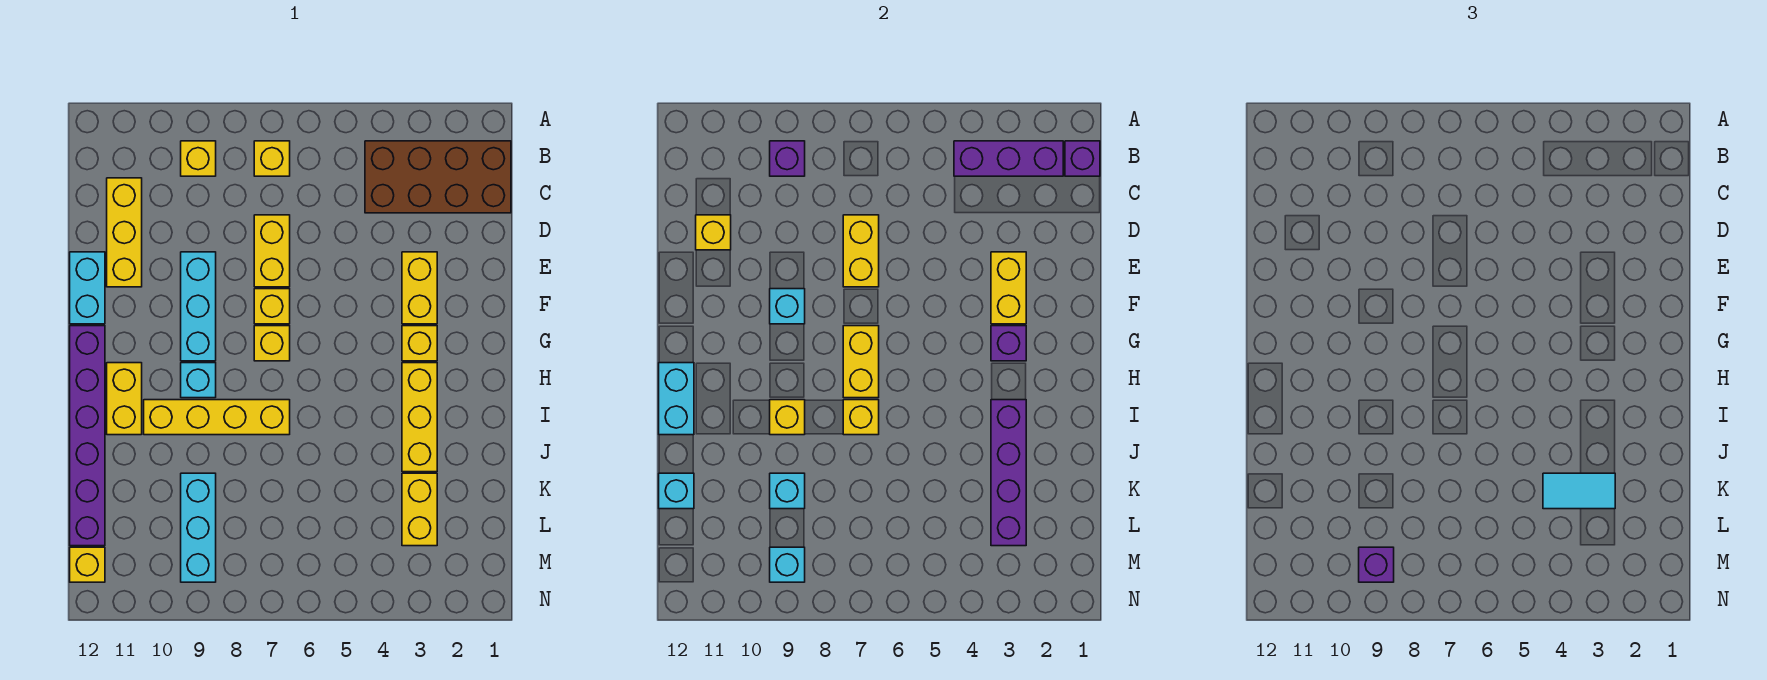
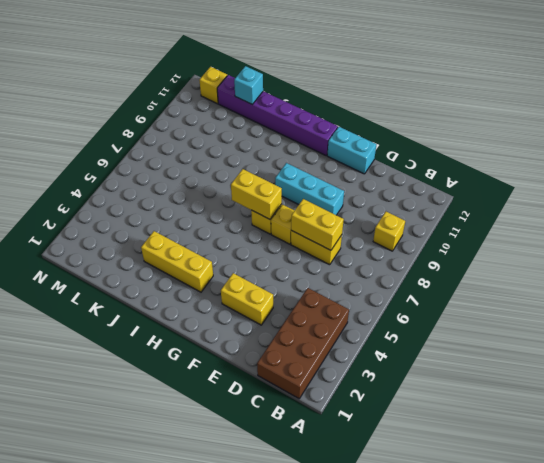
none -> yellow 1x1 brick [254,141,290,176]
none -> yellow 1x3 brick [107,178,142,287]
none -> yellow 1x1 brick [402,326,437,361]
none -> cyan 1x1 brick [181,363,216,398]

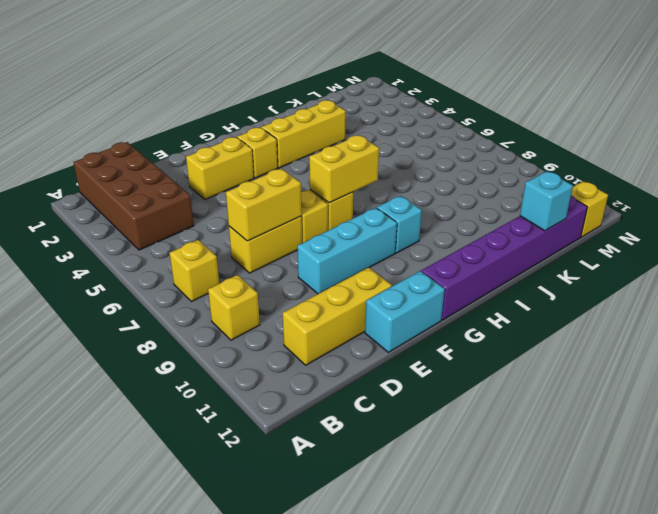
none -> yellow 1x2 brick [107,363,142,435]
none -> yellow 1x4 brick [144,400,290,435]
none -> yellow 1x2 brick [402,473,437,546]
none -> cyan 1x3 brick [181,473,216,582]

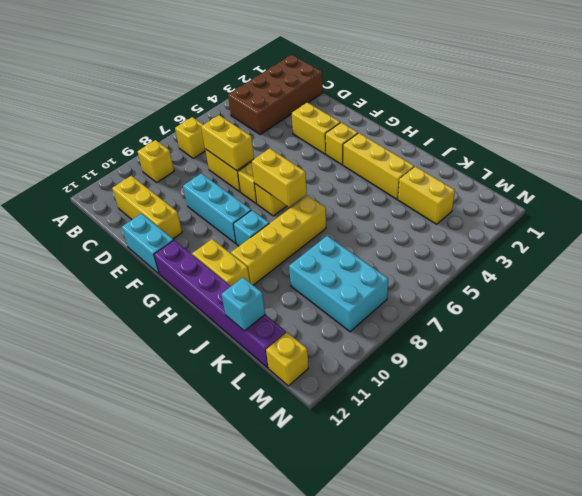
cyan 2x3 brick [289,236,388,332] -> cyan 1x3 brick [181,473,216,582]
none -> purple 1x1 brick [1065,141,1100,176]
none -> purple 1x3 brick [954,141,1063,176]
none -> purple 1x1 brick [770,141,805,176]
none -> yellow 1x1 brick [696,215,731,250]

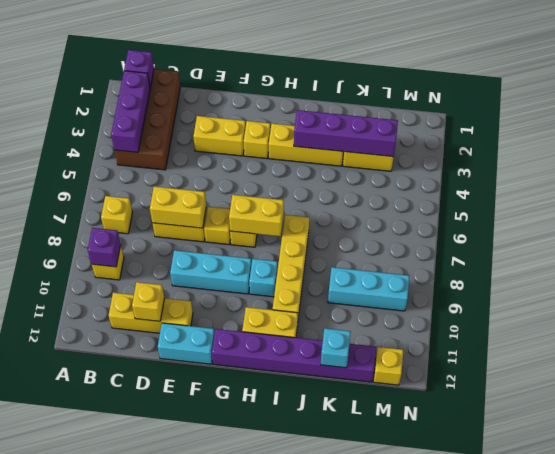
none -> yellow 1x2 brick [991,252,1026,324]
none -> cyan 1x1 brick [770,289,805,324]
none -> purple 1x1 brick [991,326,1026,361]
none -> cyan 1x2 brick [659,363,694,435]

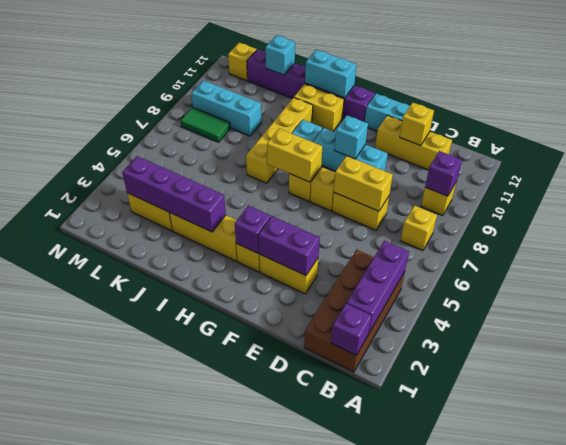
purple 1x2 brick [259,216,320,276] -> yellow 1x2 brick [991,252,1026,324]
green 1x2 tile [180,107,230,142] -> none
none -> yellow 1x1 brick [843,400,879,435]
none -> yellow 1x1 brick [770,400,805,435]
none -> cyan 1x1 brick [770,473,805,509]
none -> cyan 1x1 brick [770,547,805,582]

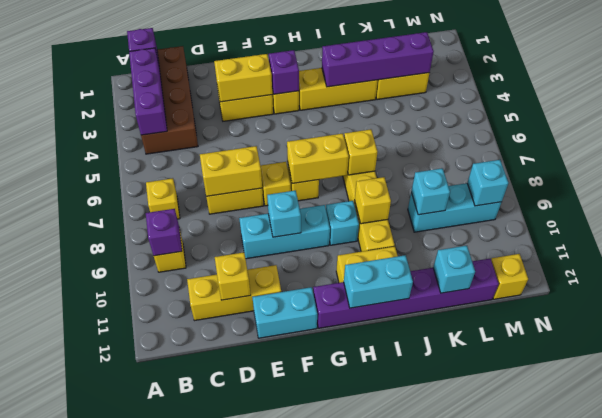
none -> cyan 1x2 tile [1543,473,1615,509]
none -> purple 1x1 brick [1359,547,1394,582]

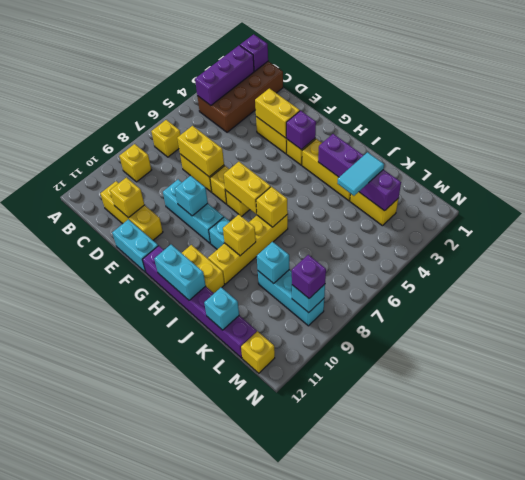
none -> purple 1x1 brick [770,141,805,176]

